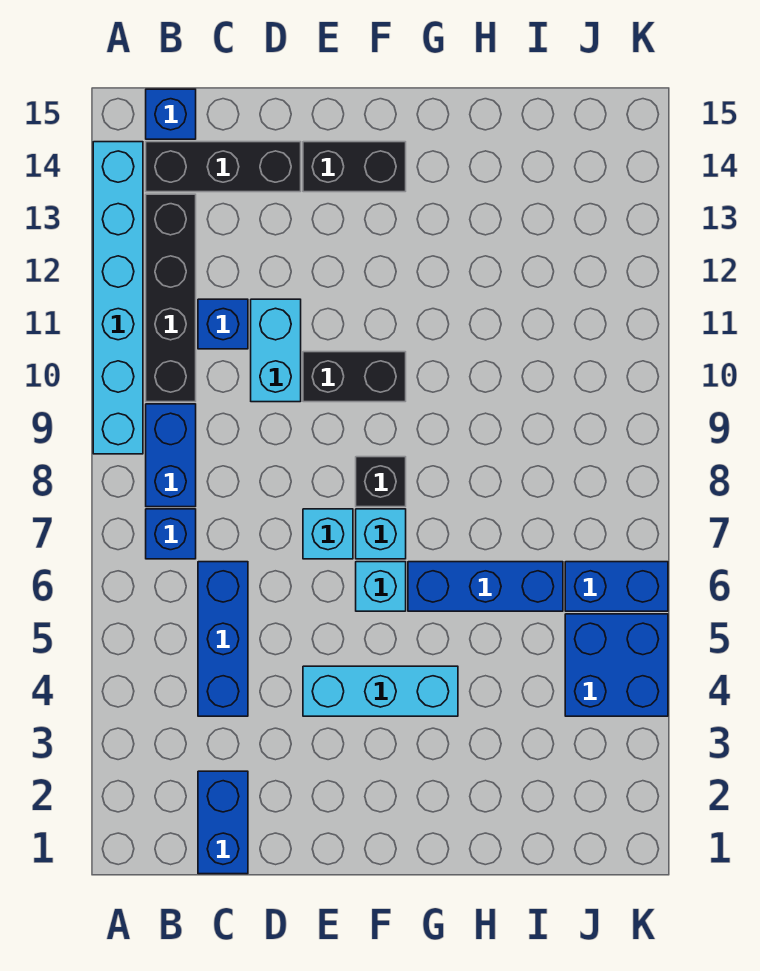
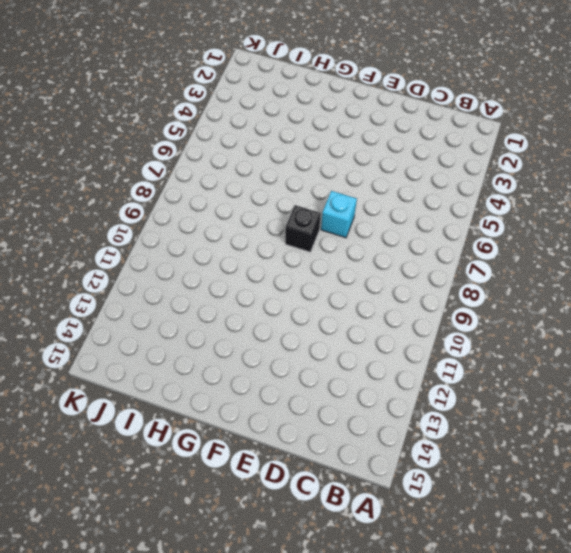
none -> cyan 1x6 brick [93,142,143,454]
none -> blue 1x1 brick [146,509,196,559]
none -> blue 1x2 brick [146,404,196,507]

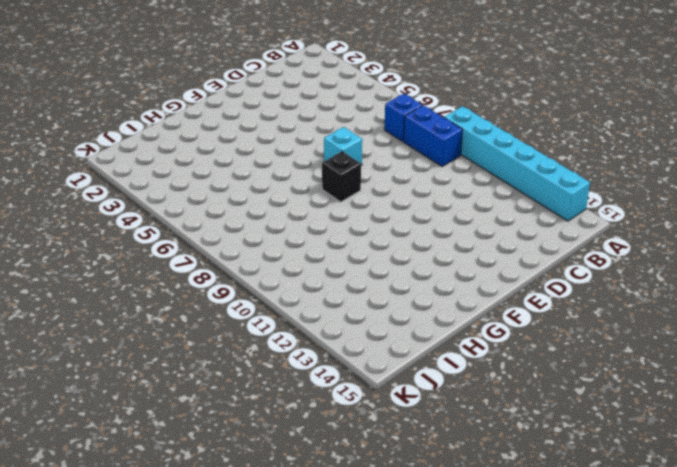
none -> black 1x4 brick [146,194,196,402]
none -> black 1x3 brick [146,142,301,192]
none -> blue 1x1 brick [146,89,196,139]

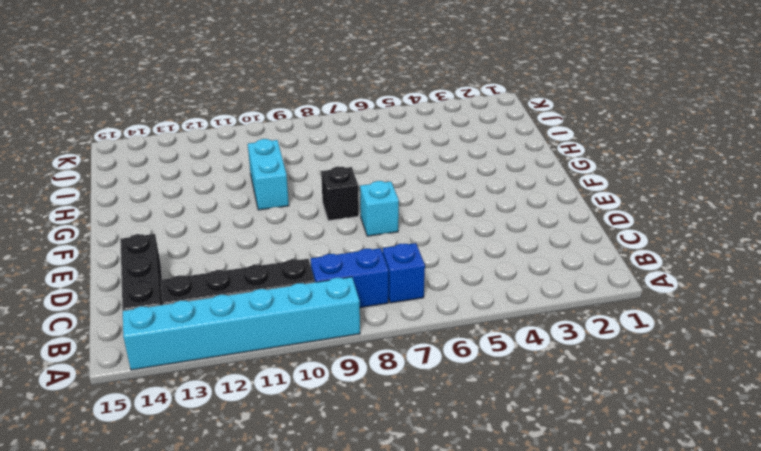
cyan 1x2 brick [248,139,289,210] -> cyan 1x2 brick turned to [251,299,301,402]
none -> blue 1x1 brick [146,89,196,139]
none -> blue 1x2 brick [198,771,248,874]
none -> blue 1x3 brick [198,562,248,716]

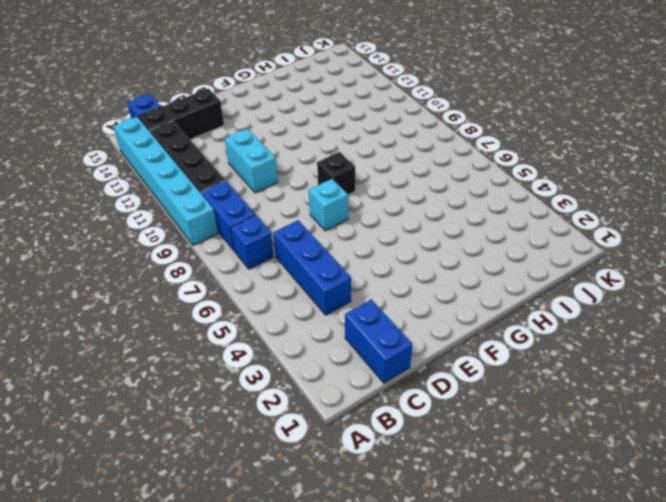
none -> blue 1x1 brick [198,299,248,349]
none -> cyan 1x3 brick [303,666,458,716]
none -> black 1x2 brick [303,352,406,402]

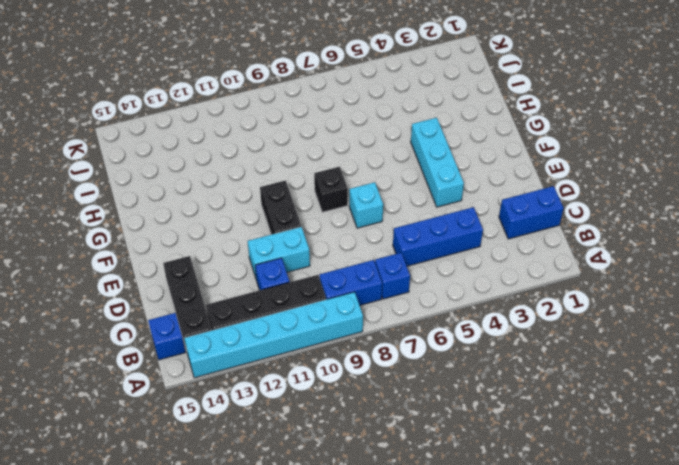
none -> black 1x2 brick [303,142,406,192]
none -> cyan 1x1 brick [356,562,406,611]
none -> cyan 1x1 brick [356,509,406,559]

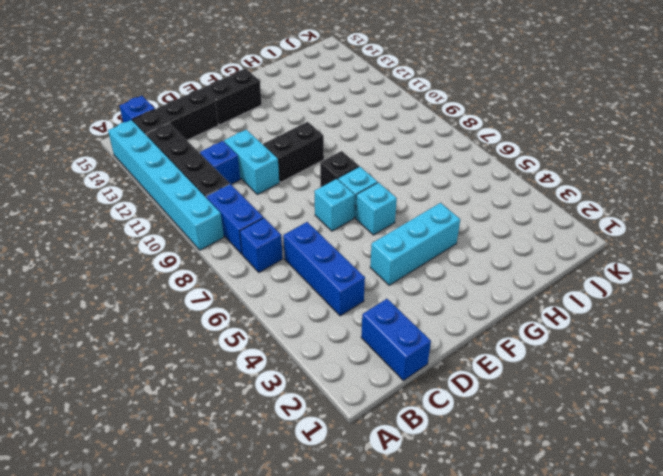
none -> blue 1x3 brick [408,562,563,611]
none -> blue 2x2 brick [565,614,668,716]
none -> blue 1x2 brick [565,562,668,611]

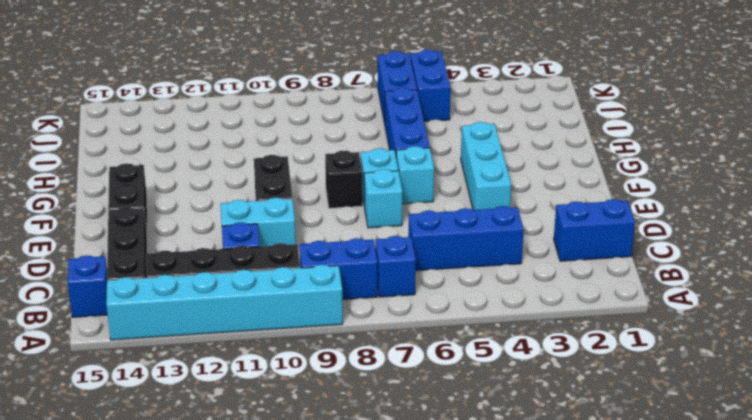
blue 1x2 brick [411,49,451,121] -> blue 2x2 brick [565,614,668,716]

